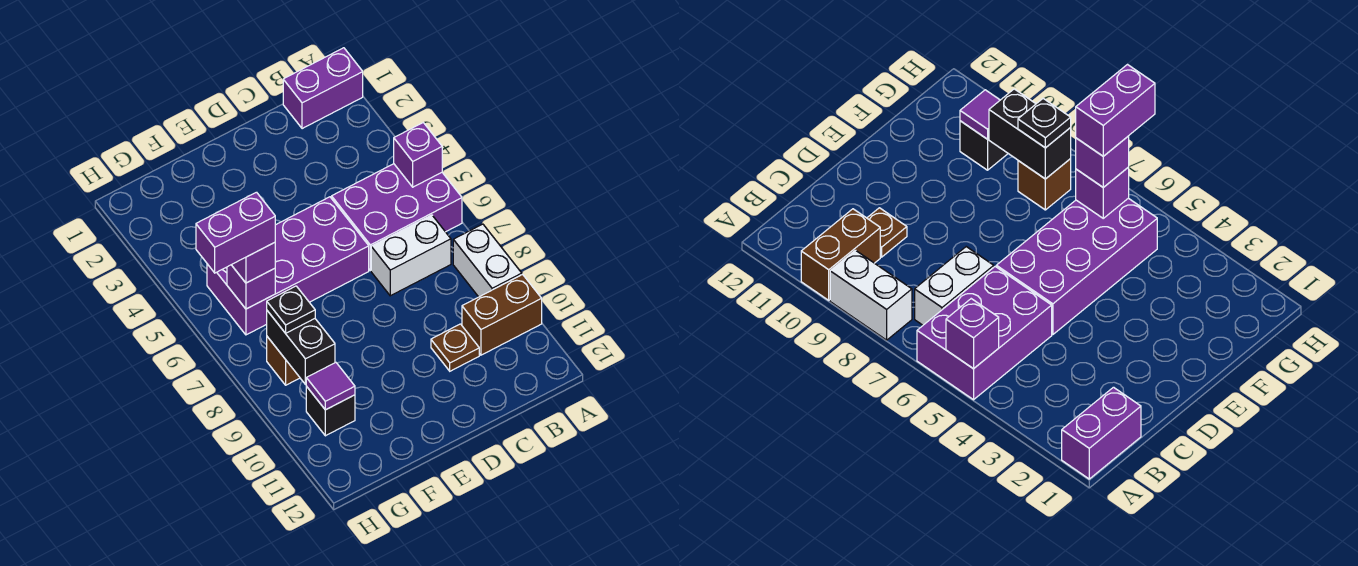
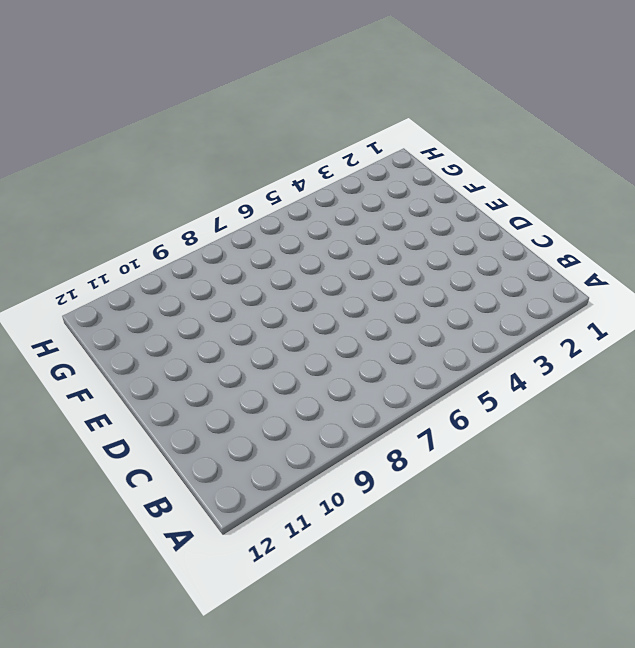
none -> purple 1x2 brick [283,48,363,129]
none -> purple 2x3 brick [332,164,462,271]
none -> white 1x2 brick [453,224,522,297]

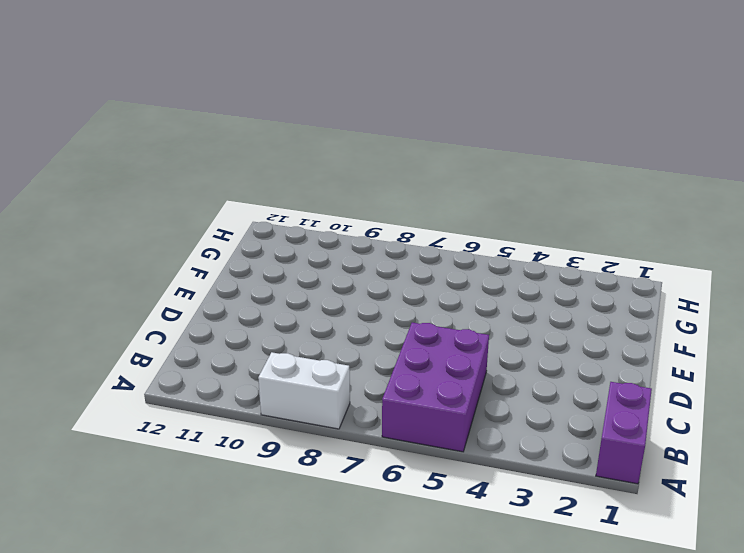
none -> brown 1x2 brick [462,275,542,355]
none -> white 1x2 brick [371,215,451,296]
none -> brown 1x1 plate [431,324,479,371]

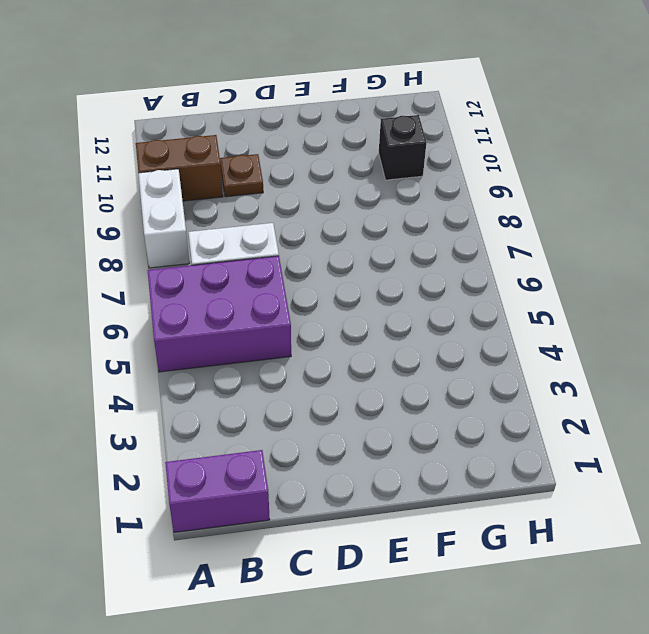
none -> purple 2x4 brick [207,197,369,335]
none -> brown 1x1 brick [267,337,300,385]
none -> purple 1x1 brick [394,123,442,187]

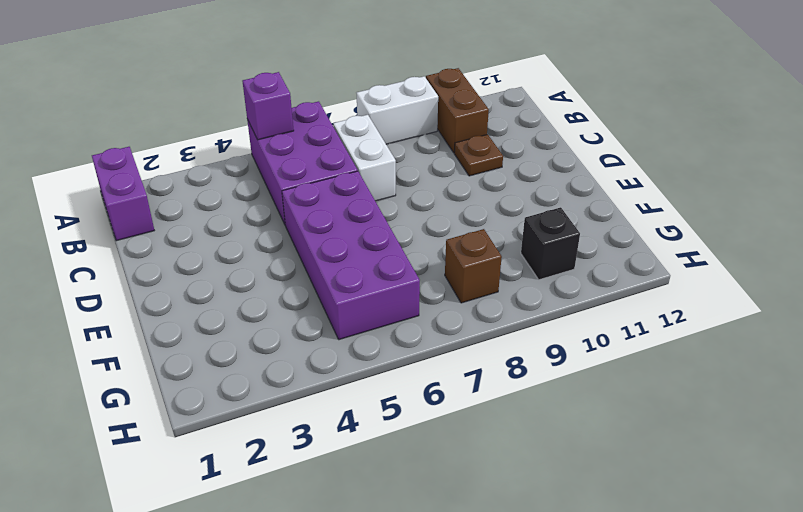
none -> purple 1x1 brick [227,265,275,309]
none -> black 1x2 brick [267,311,335,385]
none -> purple 1x1 tile [306,363,355,410]

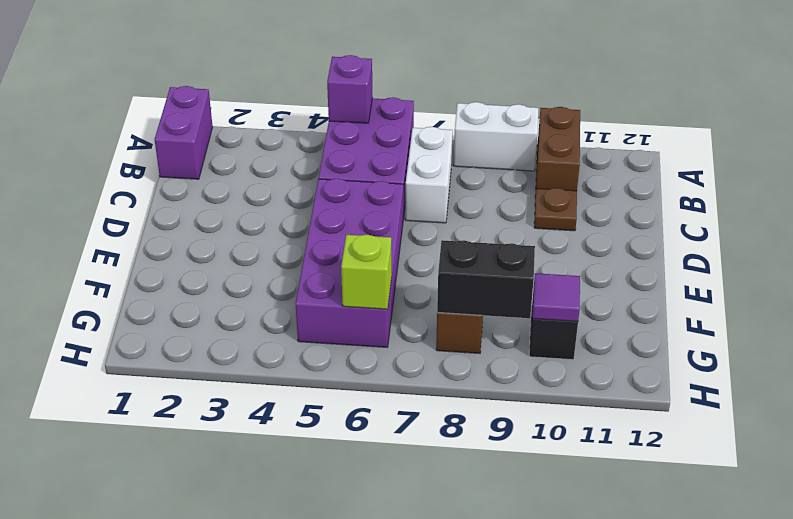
lime 1x1 brick [341,235,392,309] -> purple 1x1 brick [227,265,275,309]
none -> purple 1x1 brick [232,242,275,283]
none -> black 1x1 plate [267,286,315,333]
none -> purple 1x2 brick [196,192,275,273]

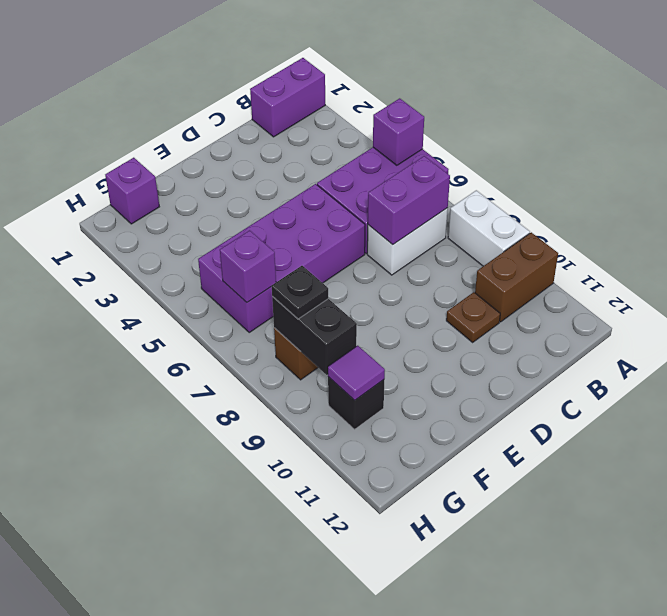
purple 1x2 brick [368,156,450,245] -> purple 1x2 brick moved to [196,192,275,273]
purple 1x1 brick [105,158,159,224] -> purple 1x1 brick moved to [232,242,275,283]

